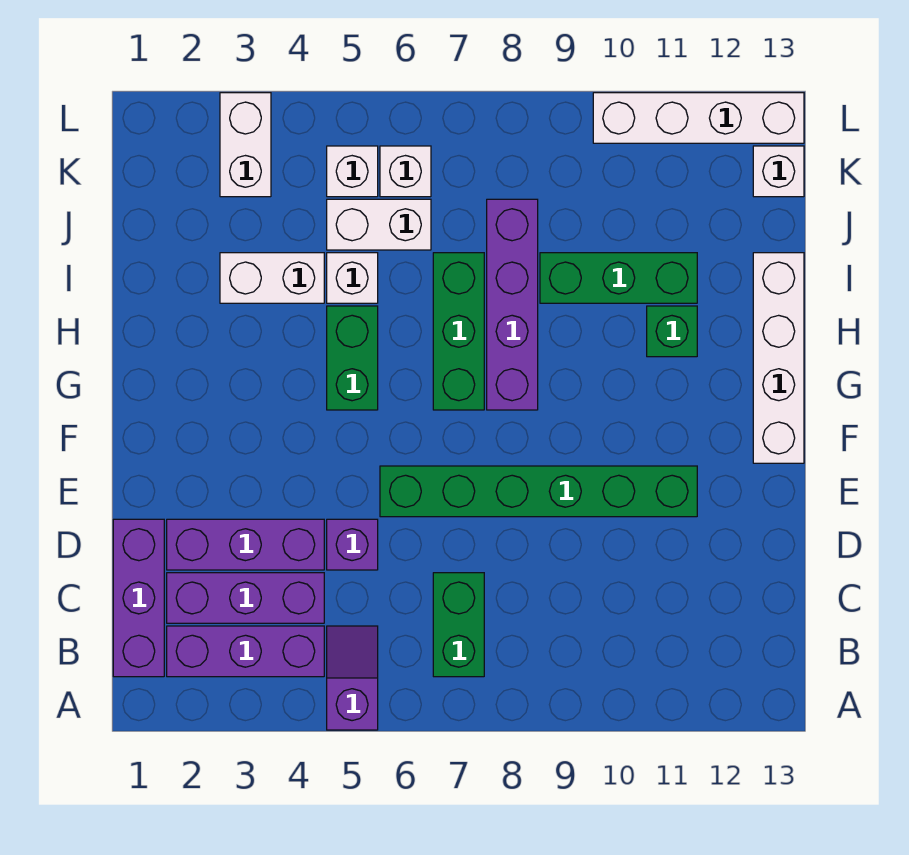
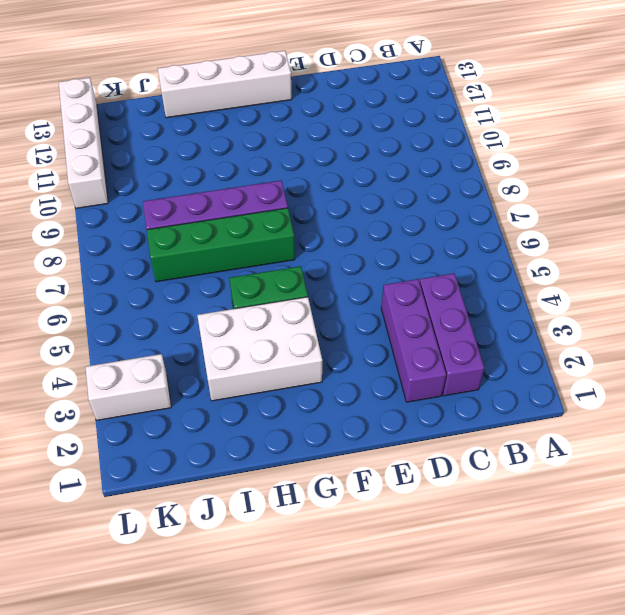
white 2x3 brick [197,297,322,401] -> white 1x2 brick [220,253,324,303]
green 1x4 brick [147,208,295,282] -> green 1x3 brick [433,253,484,410]
none -> purple 1x2 slope [327,626,378,730]
none -> purple 1x3 brick [113,519,164,677]
none -> purple 1x3 brick [167,626,324,677]

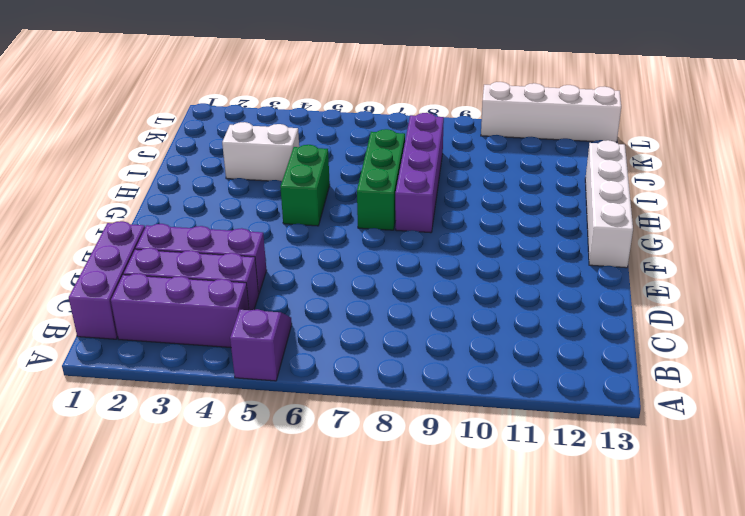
none -> green 1x2 brick [433,573,484,677]
none -> purple 1x1 brick [327,519,378,570]
none -> green 1x6 brick [380,466,697,517]

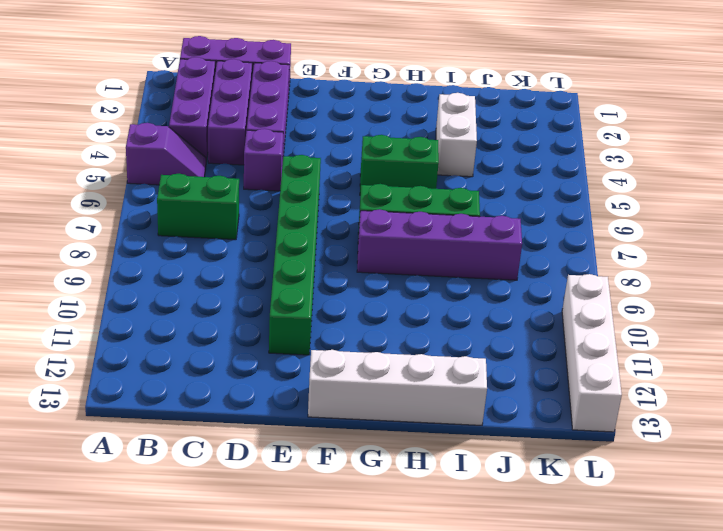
none -> green 1x1 brick [647,306,697,357]
none -> white 1x1 brick [327,253,378,303]
none -> green 1x3 brick [540,253,697,303]

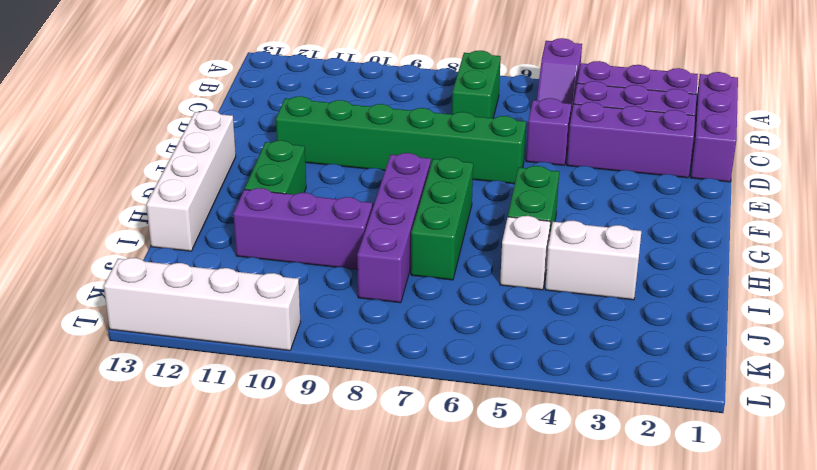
green 1x2 brick [245,140,306,195] -> green 1x1 brick [647,306,697,357]
purple 1x3 brick [233,188,372,270] -> green 1x3 brick [540,253,697,303]
none -> white 1x2 brick [327,199,431,250]
none -> white 1x2 brick [220,93,271,197]
none -> white 1x1 brick [327,146,378,197]

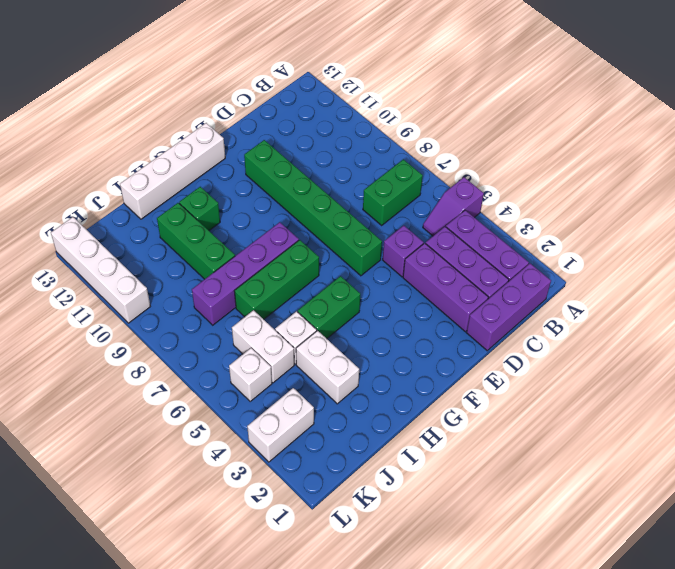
none -> white 1x1 brick [380,146,431,197]
none -> white 1x1 brick [753,146,804,197]

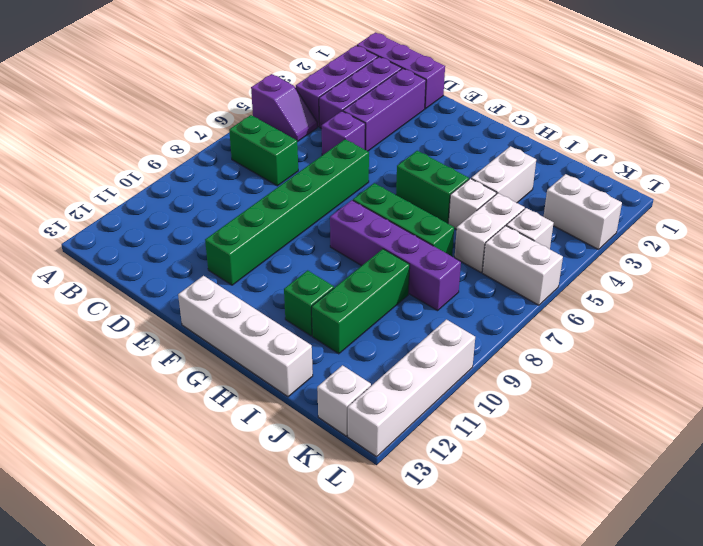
white 1x2 brick [482,226,563,305] -> white 1x1 brick [380,146,431,197]

